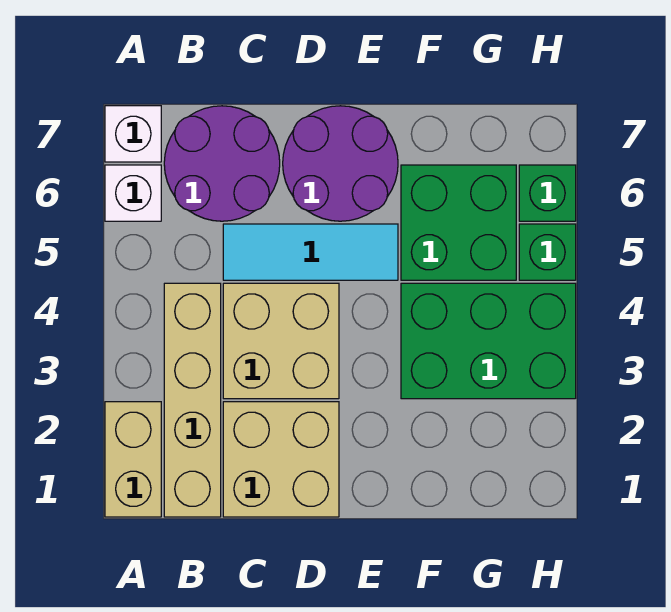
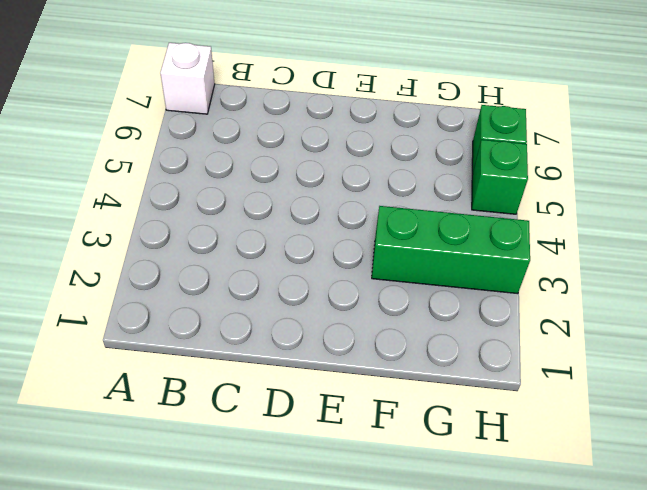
green 1x3 brick [372,206,530,294] -> green 2x3 brick [401,283,576,399]
none -> tan 1x2 brick [105,402,161,517]
none -> white 1x1 brick [105,165,161,221]
none -> tan 1x4 brick [164,283,221,517]

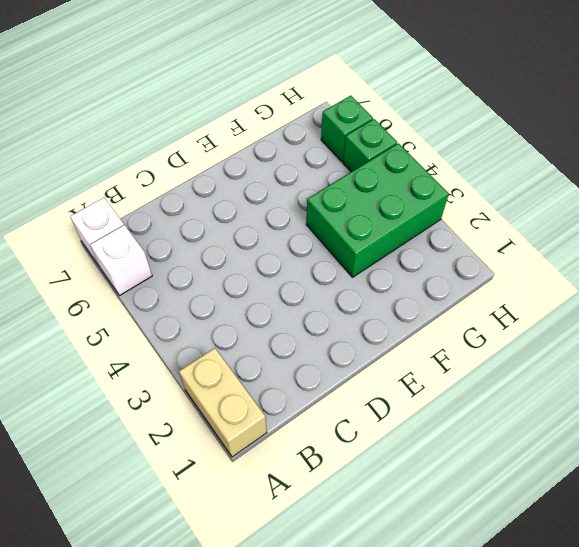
none -> tan 1x4 brick [164,283,221,517]
none -> purple 2x2 round brick [164,106,280,221]
none -> tan 2x2 brick [223,402,339,517]

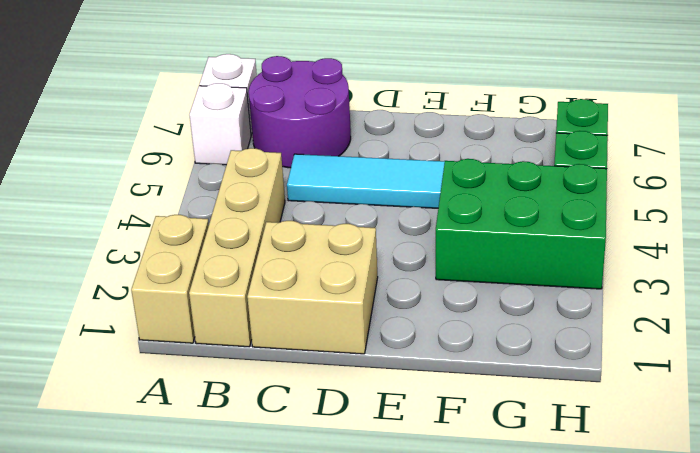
none -> tan 2x2 brick [223,283,339,399]
none -> purple 2x2 round brick [283,106,398,221]
none -> green 2x2 brick [401,165,516,280]

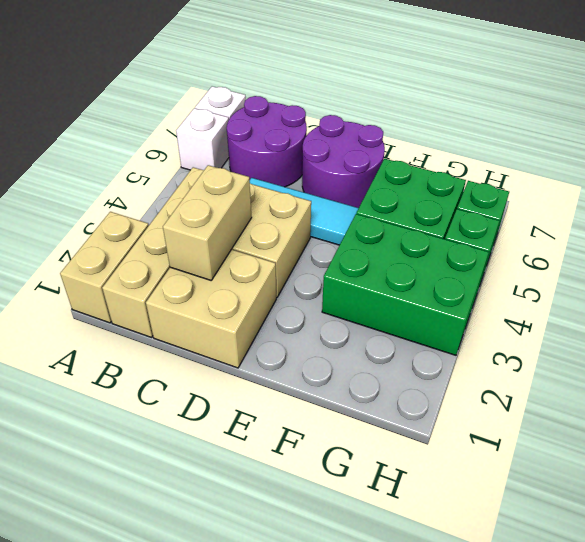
tan 1x2 brick [163,165,252,280] -> none

